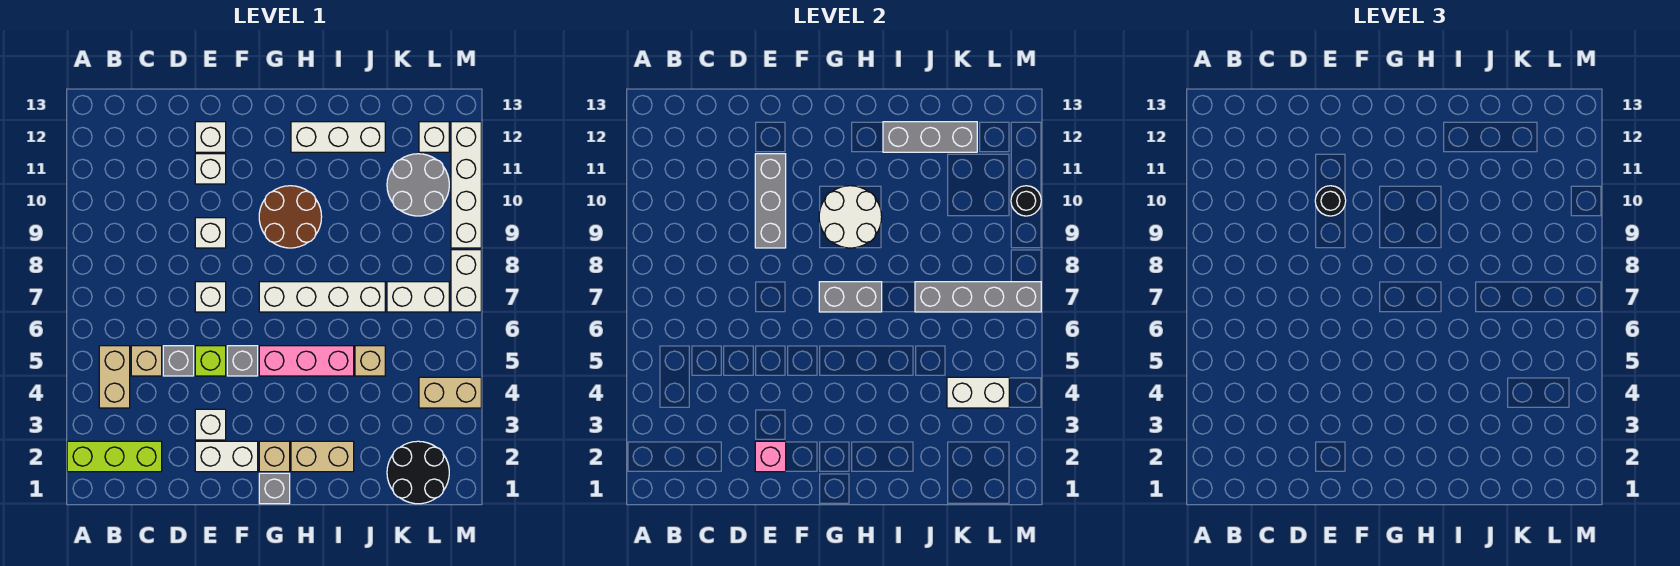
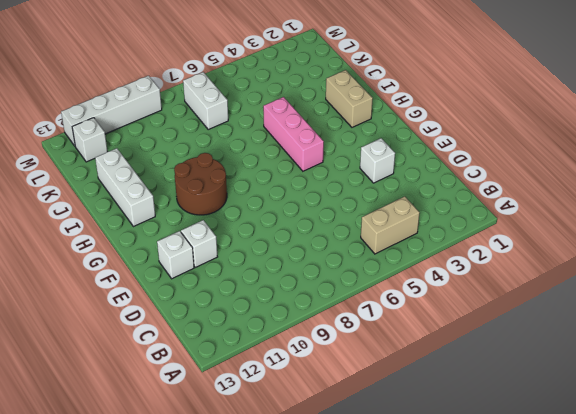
none -> lime 1x3 brick [67,441,162,472]
none -> tan 1x1 brick [131,346,162,376]
none -> grey 1x1 brick [163,346,194,376]
none -> white 1x2 brick [195,441,258,472]

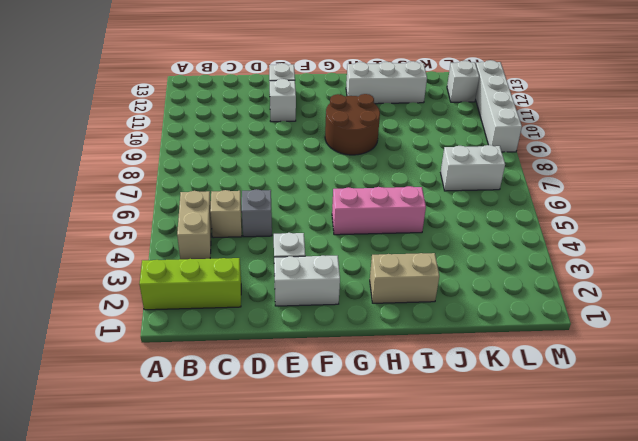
none -> lime 1x1 brick [195,346,226,376]
none -> white 1x1 brick [195,282,226,312]
none -> white 1x1 brick [195,218,226,248]
none -> grey 1x1 brick [227,346,258,376]

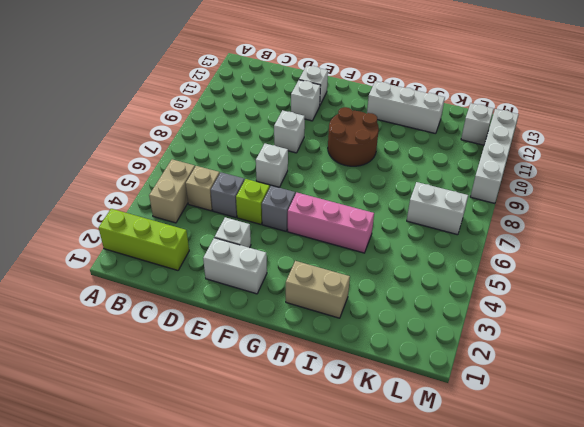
none -> grey 1x1 brick [259,473,290,504]
none -> tan 1x1 brick [259,441,290,472]
none -> white 1x4 brick [259,282,385,312]
none -> tan 1x1 brick [355,346,385,376]

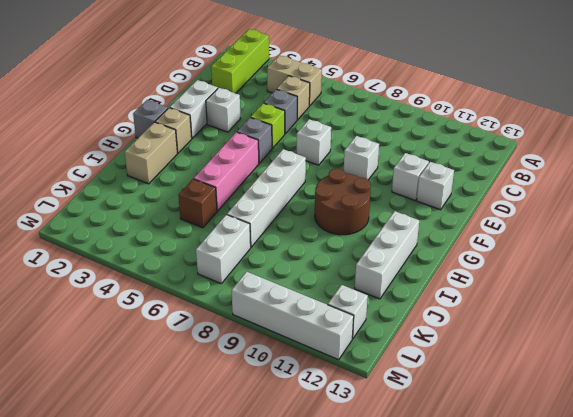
brown 1x1 brick [178,179,217,228] -> tan 1x1 brick [355,346,385,376]
none -> black 2x2 round brick [387,441,449,504]
none -> grey 2x2 round brick [387,154,449,216]
none -> tan 1x2 brick [419,377,481,408]
none -> white 1x2 brick [451,250,481,312]

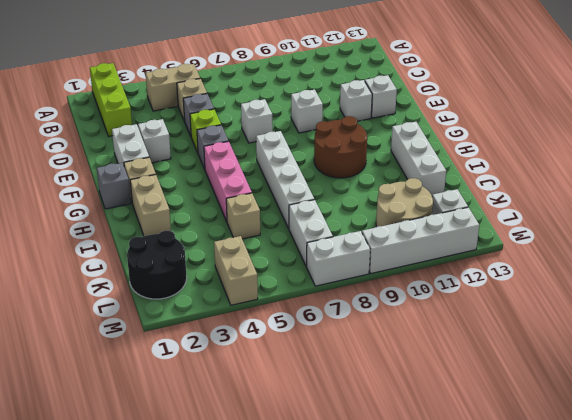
tan 2x2 round brick [376,178,433,227] -> grey 2x2 round brick [387,154,449,216]
none -> pink 1x1 brick [755,441,786,472]
none -> grey 1x3 brick [755,154,786,248]
none -> grey 1x2 brick [819,282,882,312]
none -> white 2x2 round brick [819,186,882,248]

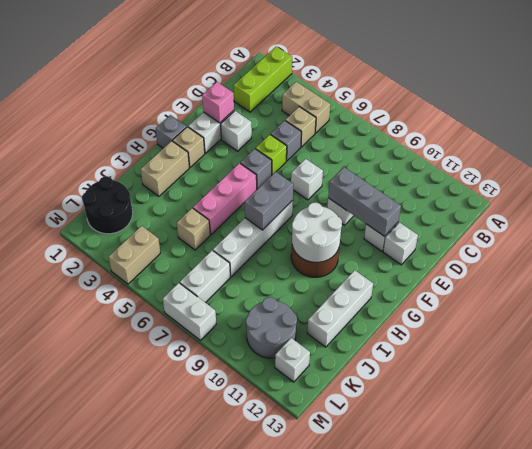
none -> white 1x4 brick [451,122,481,248]
none -> grey 1x3 brick [883,122,977,152]
none -> grey 1x4 brick [915,282,1041,312]
none -> white 1x2 brick [947,377,1009,408]

